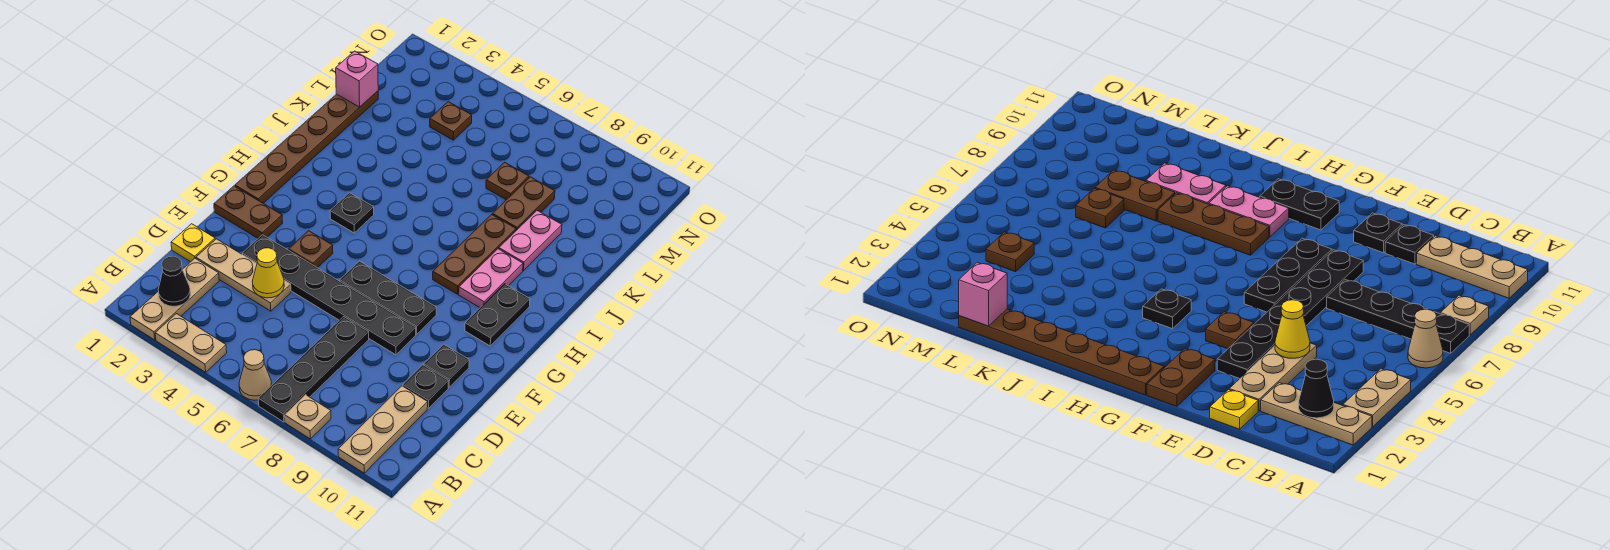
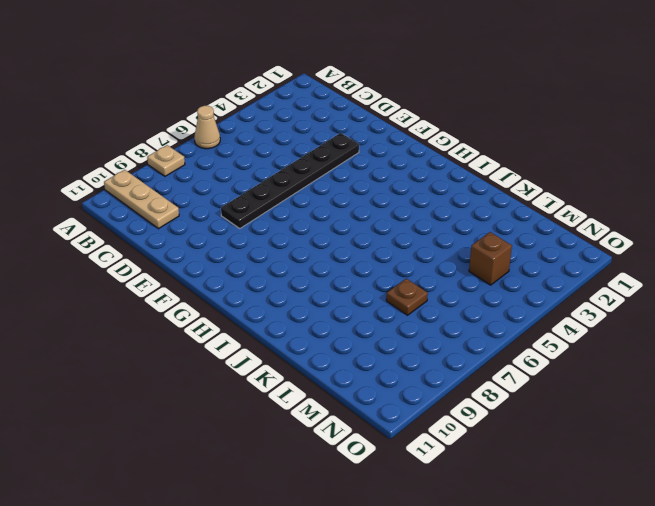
brown 1x1 brick [469,232,512,285] -> brown 1x1 plate [430,102,472,140]
none -> tan 1x3 plate [130,258,219,340]
none -> tan 1x2 plate [155,314,227,372]
none -> black 1x4 plate [258,317,369,422]

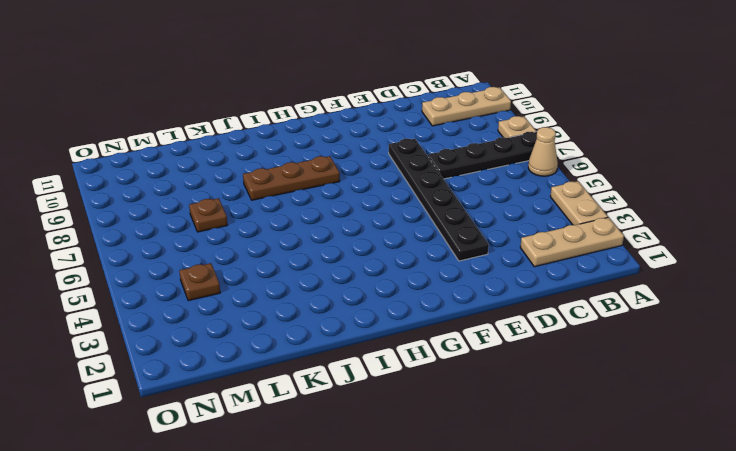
none -> yellow 1x1 plate [171,224,215,262]
none -> tan 1x3 plate [196,239,291,311]
none -> black 1x1 plate [403,365,449,408]

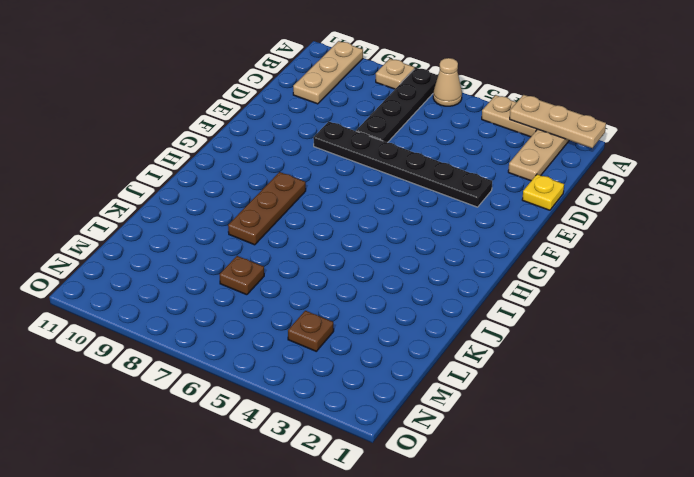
tan 1x3 plate [510,95,606,148] -> tan 1x3 plate moved to [196,239,291,311]
none -> black 1x1 plate [403,365,449,408]
none -> black 1x1 plate [424,344,469,387]
none -> brown 1x2 plate [214,186,283,238]

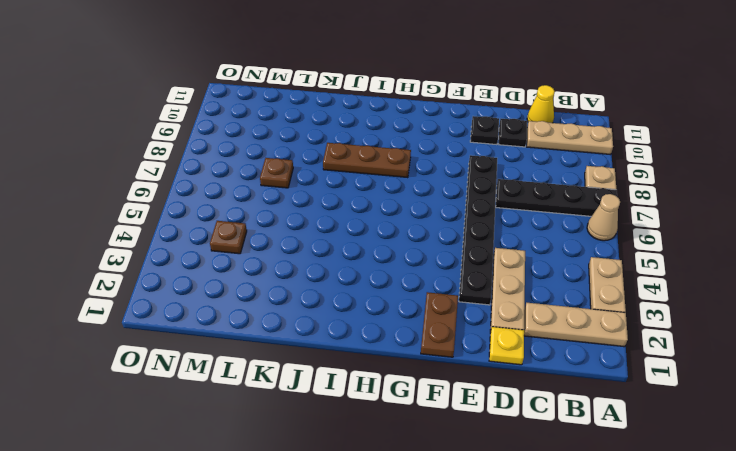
yellow 1x1 cone [527,85,555,123] -> yellow 1x1 cone moved to [252,248,284,298]
none -> brown 1x1 plate [289,231,333,268]
none -> black 1x3 plate [340,261,436,334]
none -> brown 1x6 plate [235,91,378,203]

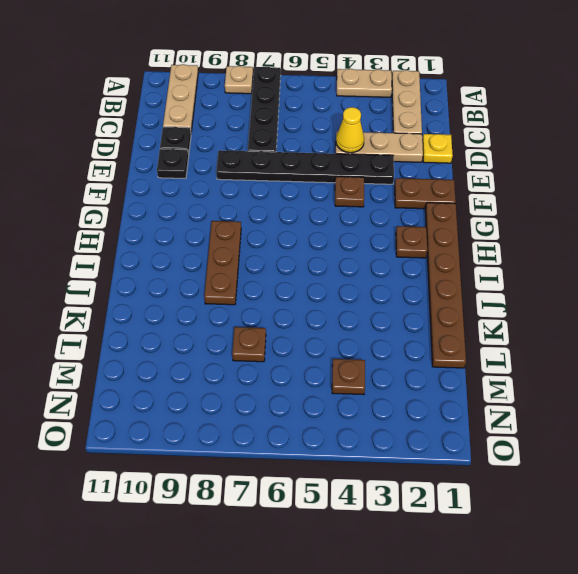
brown 1x1 plate [396,226,427,258] -> none
none -> tan 1x1 cone [239,350,272,400]
none -> black 1x3 plate [340,261,436,334]
none -> black 1x2 plate [465,284,530,346]

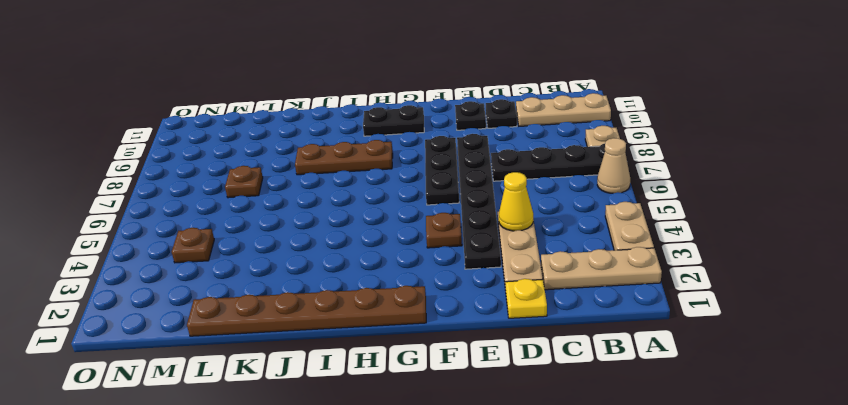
none -> brown 1x2 plate [214,186,283,238]
none -> black 1x1 plate [330,193,374,233]
none -> pink 1x2 plate [459,249,523,308]

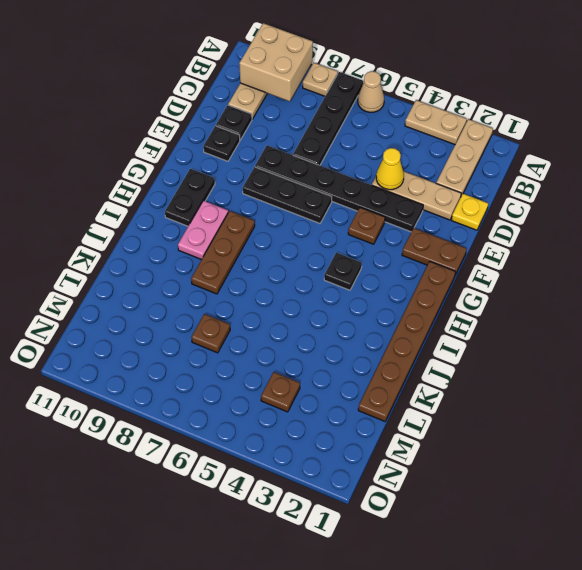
tan 2x2 brick [239,23,313,101] -> none
none -> pink 1x2 plate [499,211,562,270]
none -> brown 1x2 plate [492,177,555,230]
none -> black 1x1 cone [158,256,190,306]

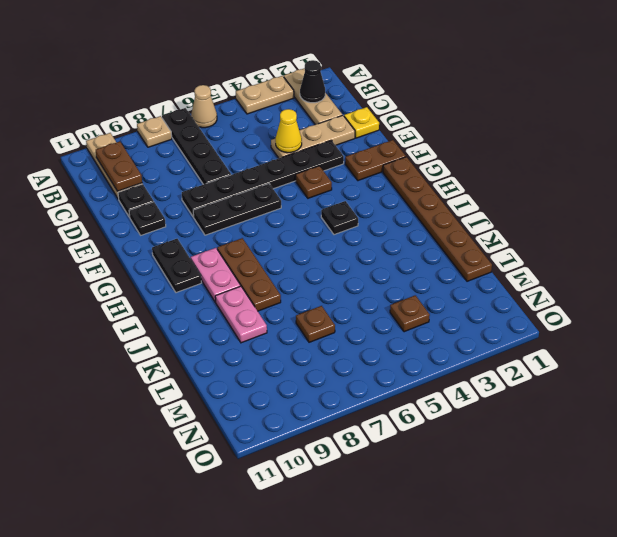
brown 1x2 plate [96,142,142,191] -> brown 1x2 plate moved to [492,177,555,230]
none -> pink 1x1 brick [336,51,378,107]

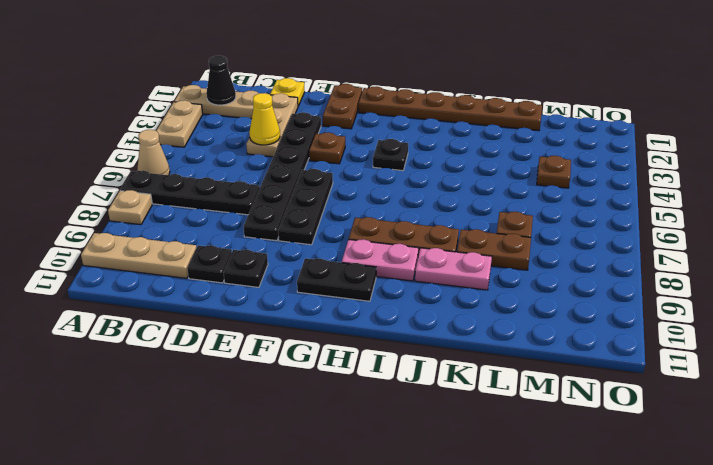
none -> pink 1x1 brick [336,51,378,107]

